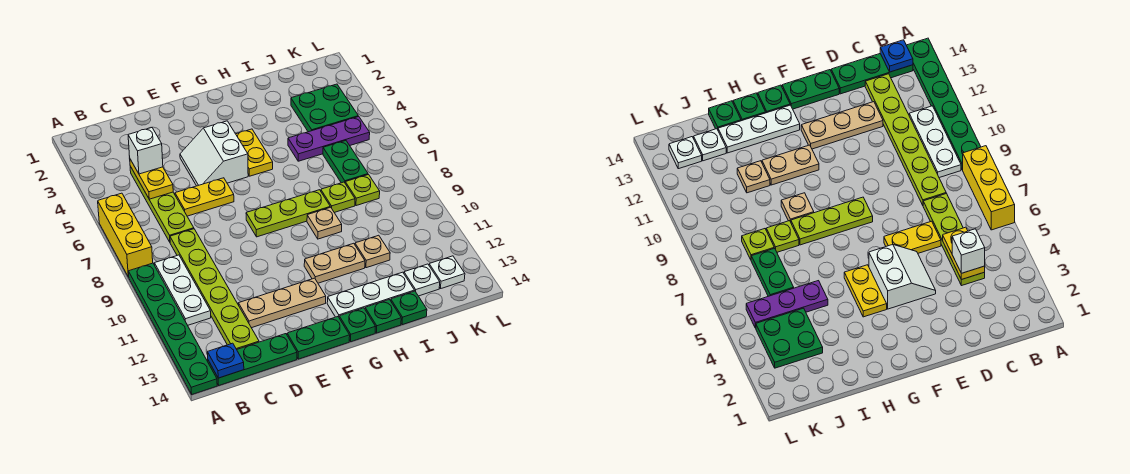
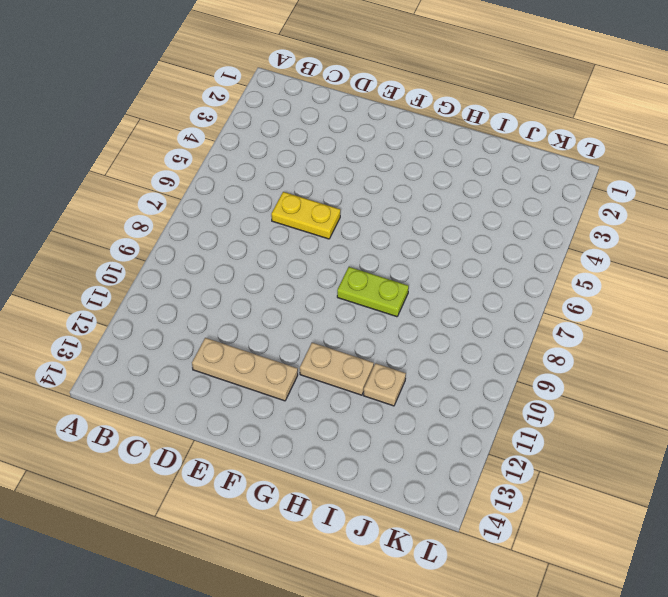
lime 1x2 plate [337,267,409,317] -> lime 1x3 plate [246,190,330,237]
none -> yellow 1x3 brick [98,193,153,277]
none -> green 1x6 plate [128,263,217,394]
none -> white 1x3 plate [154,255,211,325]

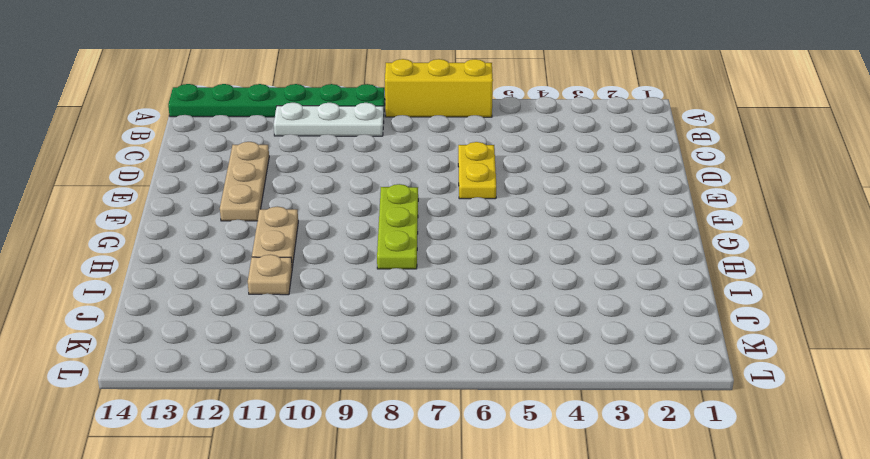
none -> green 1x3 plate [208,334,297,385]
none -> lime 1x4 plate [130,167,194,242]
none -> lime 1x6 plate [170,229,259,349]

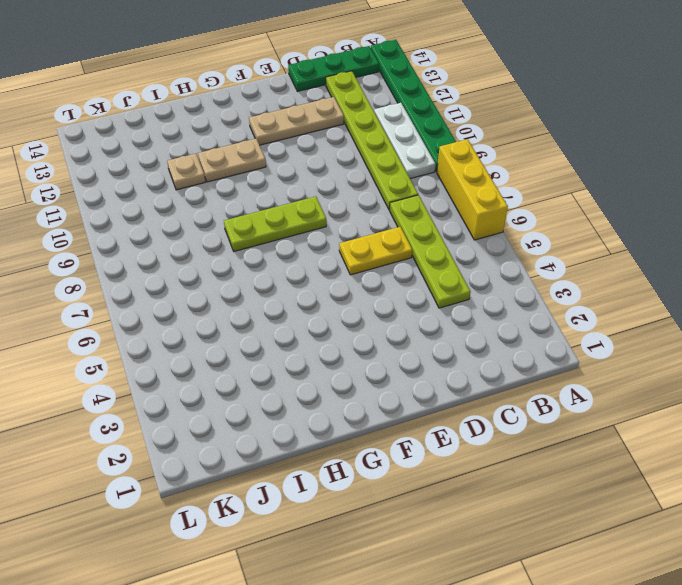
none -> white 2x2 slope [180,121,248,186]
none -> green 1x2 plate [287,317,350,359]
none -> yellow 1x2 plate [236,129,273,176]

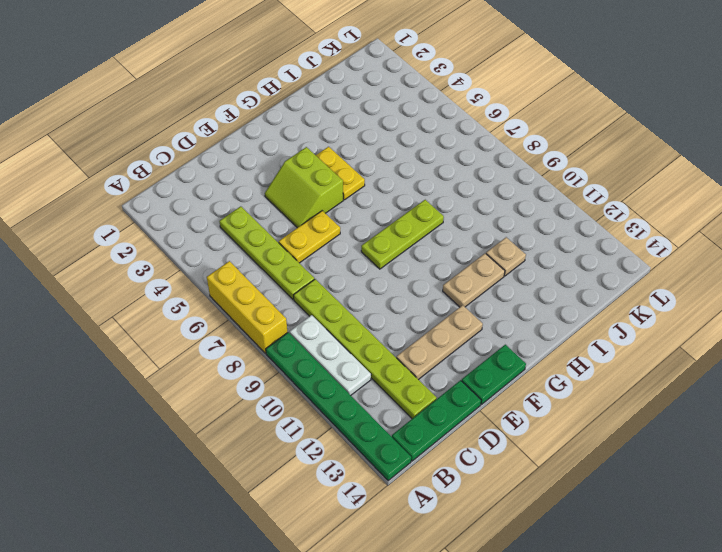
lime 2x2 slope [265,147,343,228] -> white 2x2 slope [180,121,248,186]
none -> white 1x3 plate [327,272,414,317]
none -> green 1x1 plate [339,308,376,342]
none -> tan 1x1 plate [307,207,342,239]

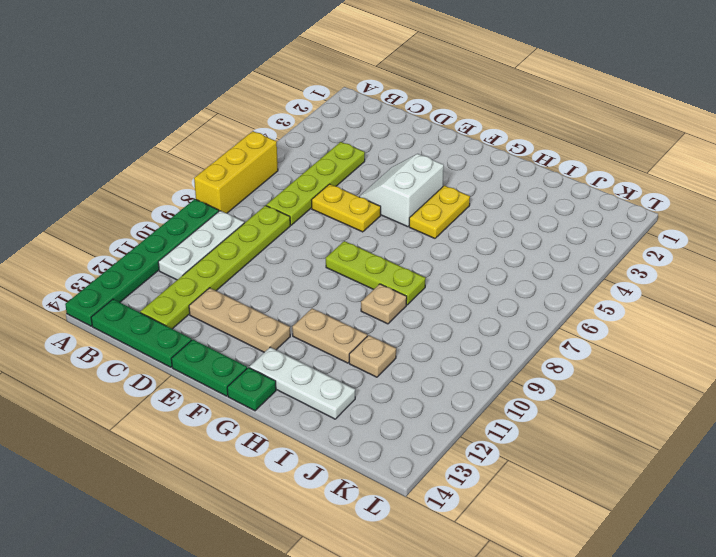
none -> green 1x1 plate [365,300,401,333]
none -> purple 1x3 plate [288,117,370,161]
none -> lime 1x1 plate [321,182,355,213]

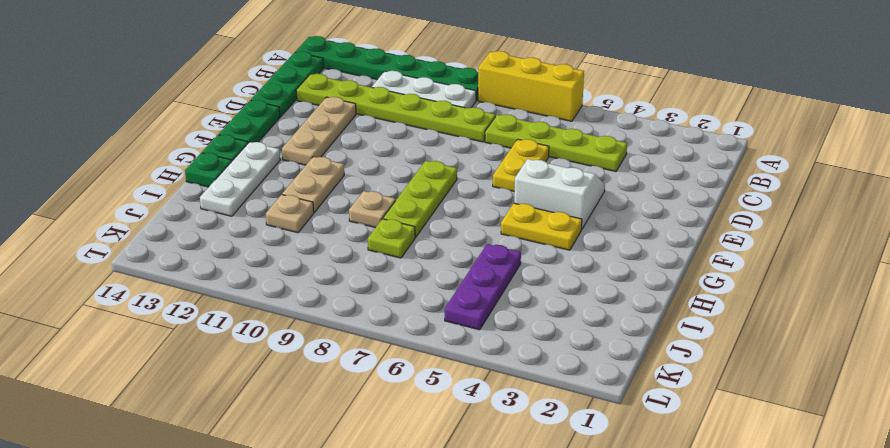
none -> green 1x1 plate [391,291,427,325]
none -> green 2x2 plate [291,84,358,132]
none -> green 1x2 plate [323,141,368,183]

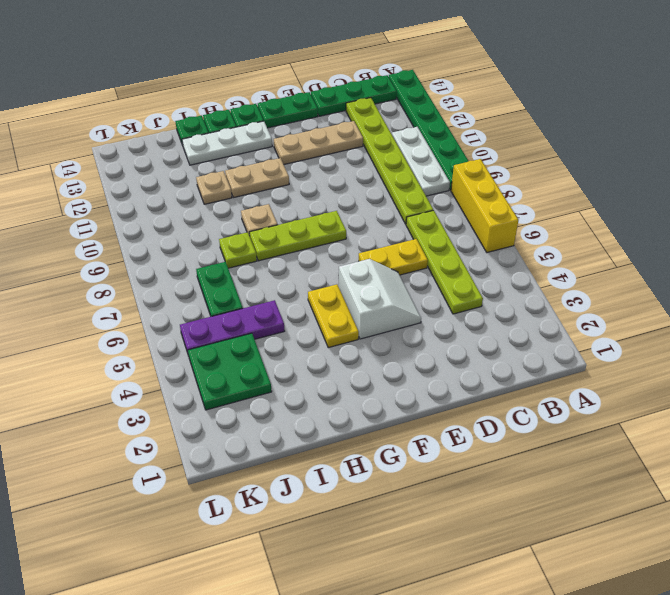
none -> lime 1x1 plate [345,175,380,206]
none -> white 1x1 plate [404,264,440,296]
none -> white 1x1 plate [429,256,465,288]

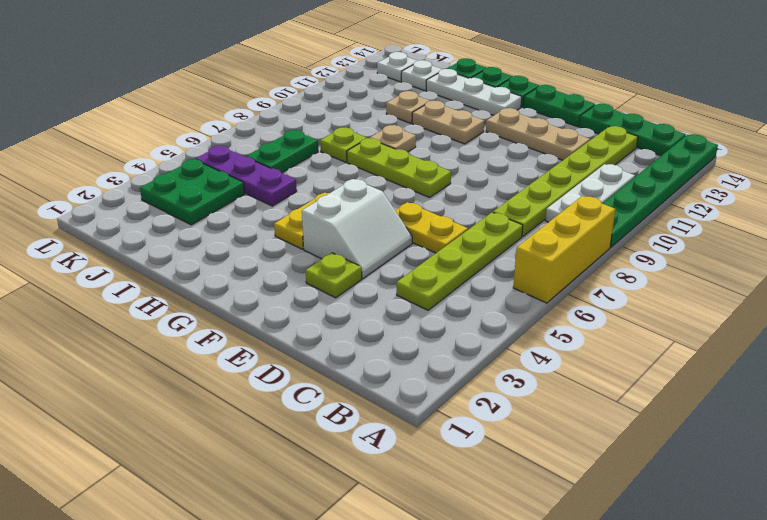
lime 1x1 plate [306,253,362,298] -> lime 1x1 plate moved to [345,175,380,206]
none -> blue 1x1 plate [207,343,244,378]
none -> yellow 1x2 plate [130,159,173,199]
none -> white 1x1 brick [128,128,163,174]

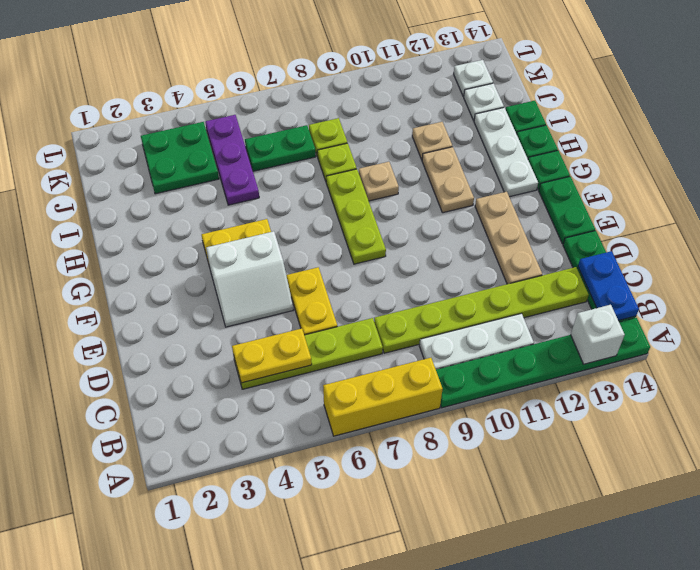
white 1x1 brick [571,305,625,364] -> white 1x1 brick moved to [128,128,163,174]
blue 1x2 plate [578,251,639,321] -> blue 1x1 plate [207,343,244,378]

